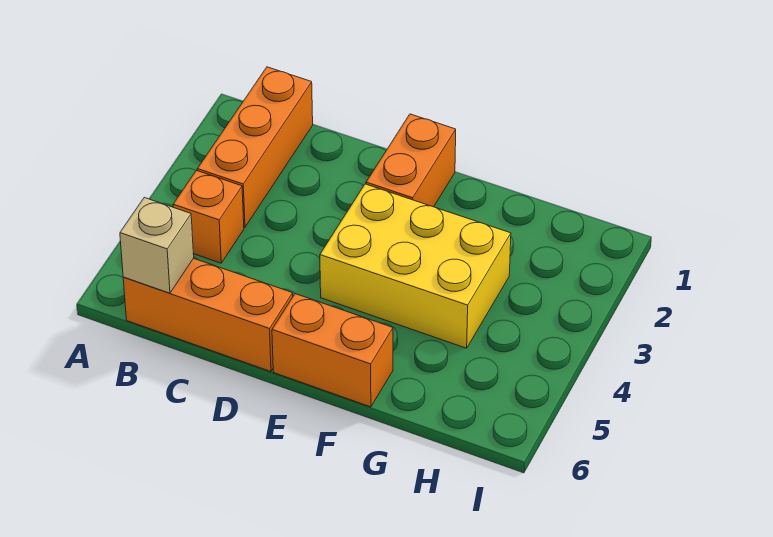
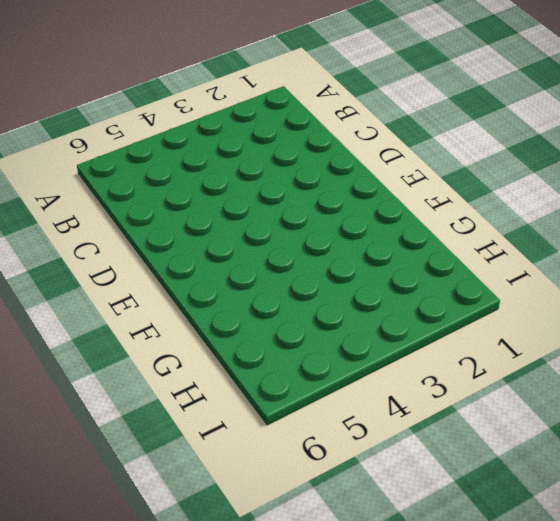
none -> orange 1x3 brick [197,67,313,227]
none -> orange 1x1 brick [173,170,244,263]

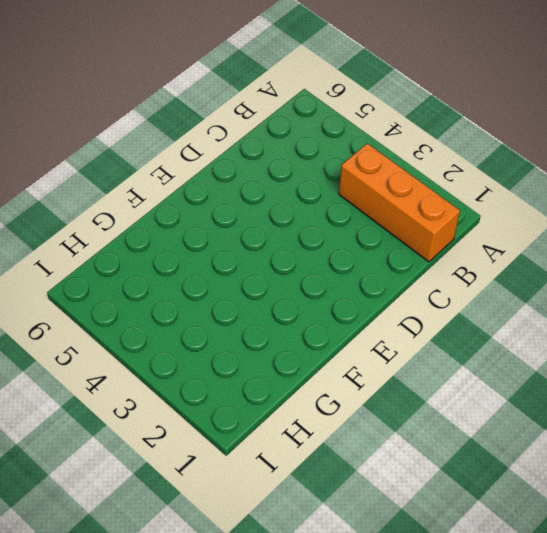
none -> orange 1x1 brick [173,170,244,263]
none -> orange 1x3 brick [123,258,293,372]

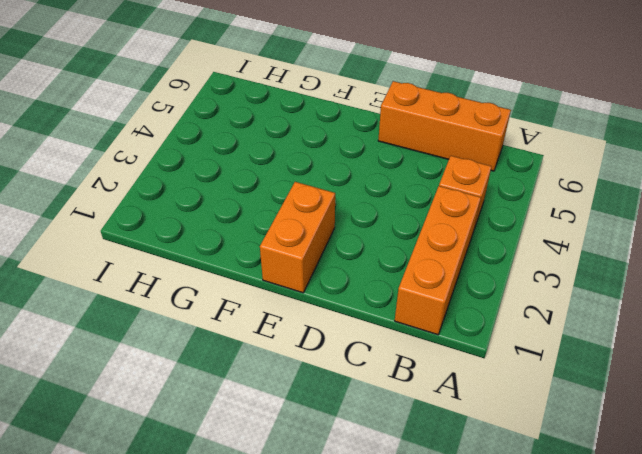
none -> yellow 2x3 brick [320,184,511,348]
none -> orange 1x2 brick [272,294,393,407]

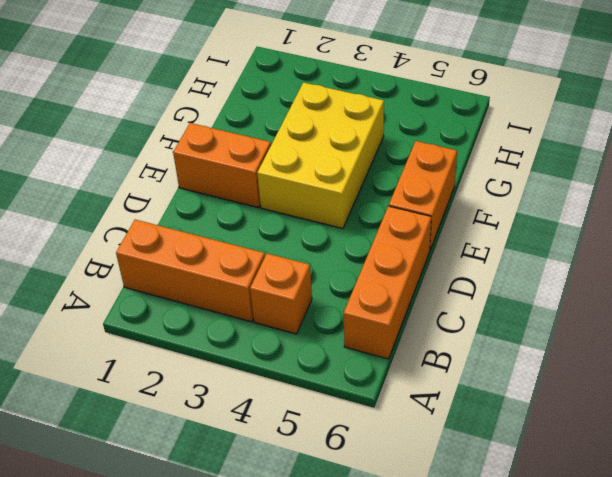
none -> tan 1x1 brick [120,198,194,293]

